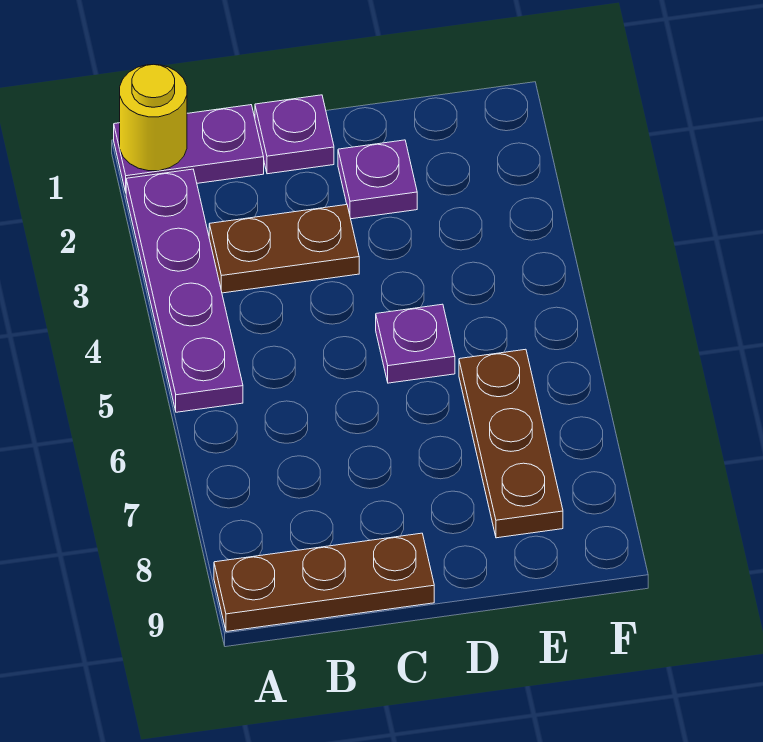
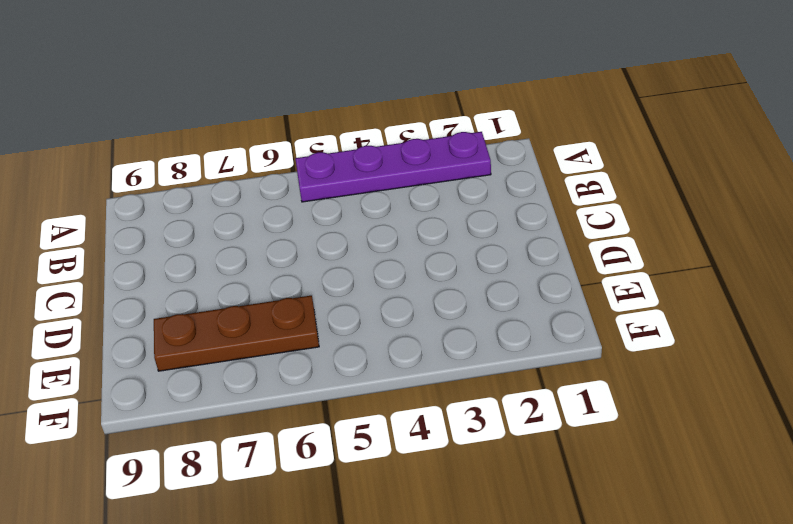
none -> purple 1x2 plate [114,105,264,192]
none -> brown 1x3 plate [214,533,434,632]

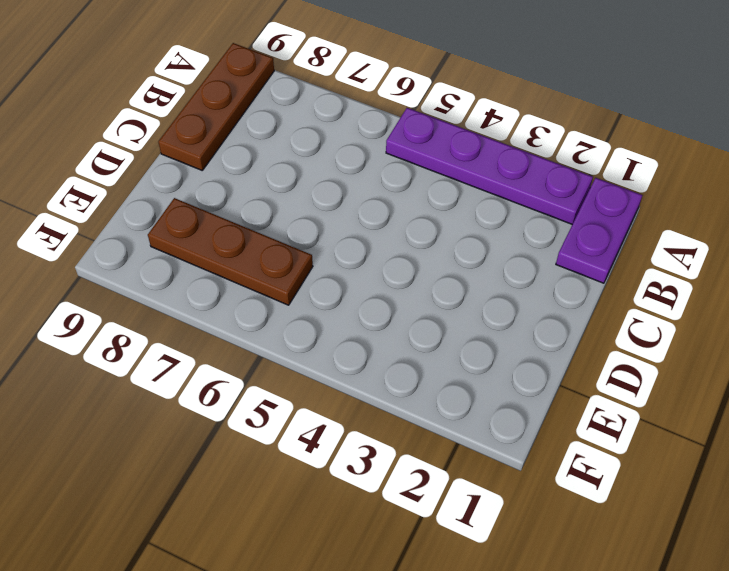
none -> brown 1x2 plate [209,205,359,293]
none -> purple 1x1 plate [255,95,334,174]

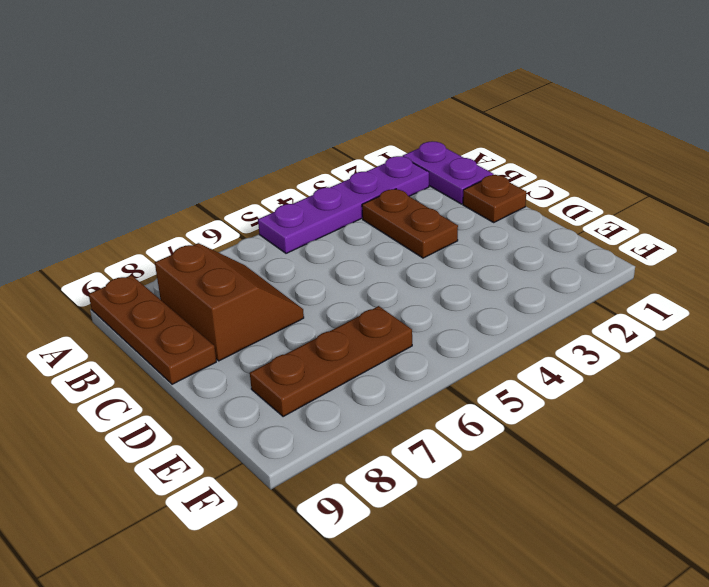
brown 2x2 slope [155,243,304,361] -> none
brown 1x1 plate [463,175,526,222] -> purple 1x1 plate [255,95,334,174]
none -> purple 1x1 plate [338,140,417,219]
none -> purple 1x1 plate [376,304,455,383]

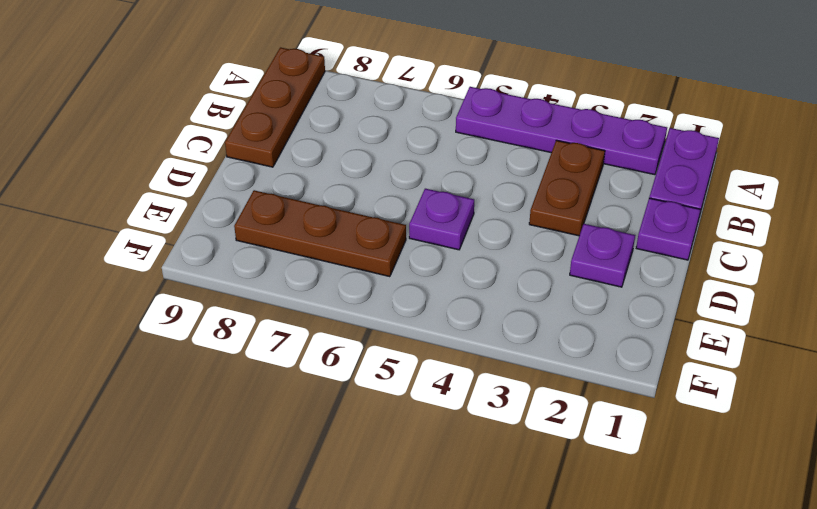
none -> yellow 1x1 round brick [120,64,187,171]

